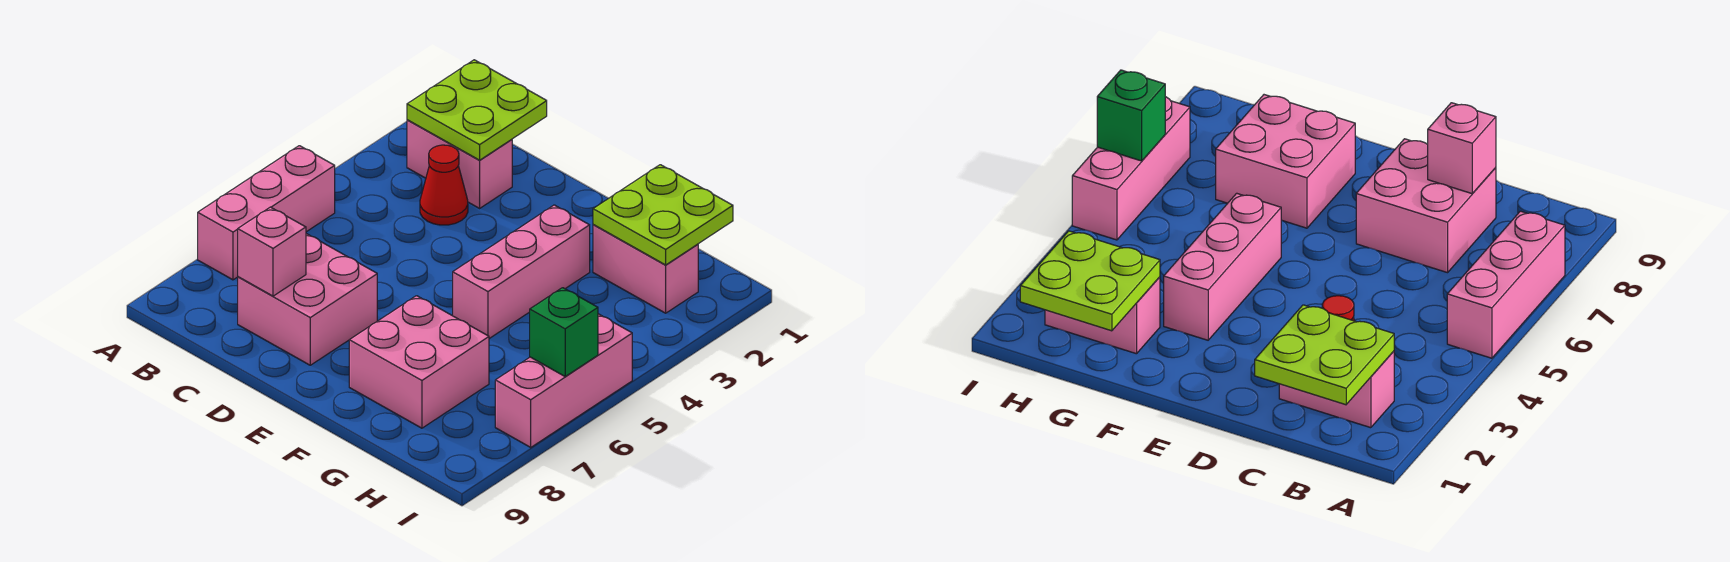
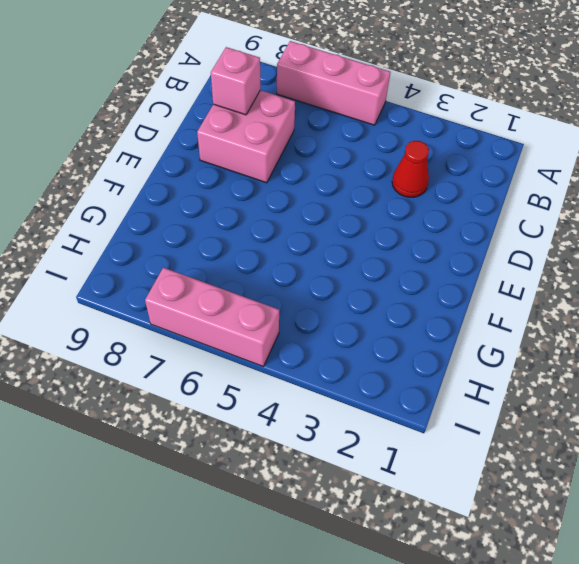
none -> pink 1x2 brick [407,120,512,208]
none -> pink 1x3 brick [453,205,590,339]
none -> pink 2x2 brick [349,296,489,428]

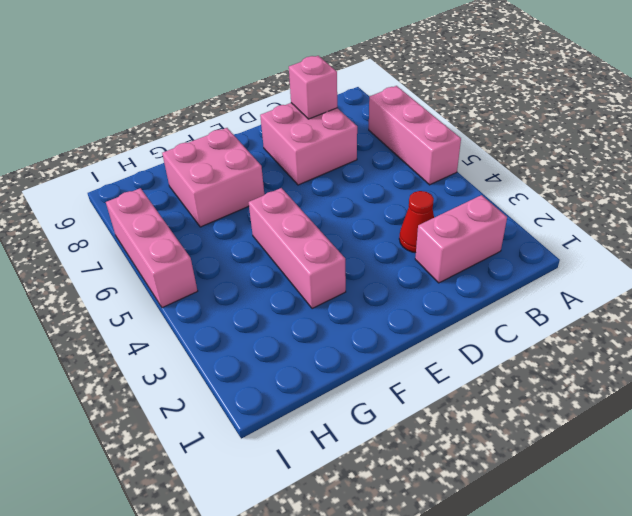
none -> pink 1x2 brick [593,225,698,313]
none -> lime 2x2 plate [407,60,547,160]
none -> lime 2x2 plate [593,165,733,265]

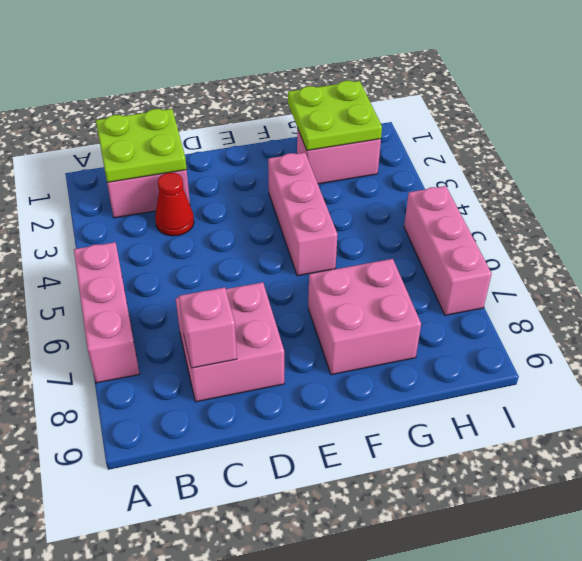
none -> green 1x1 brick [530,288,598,376]

